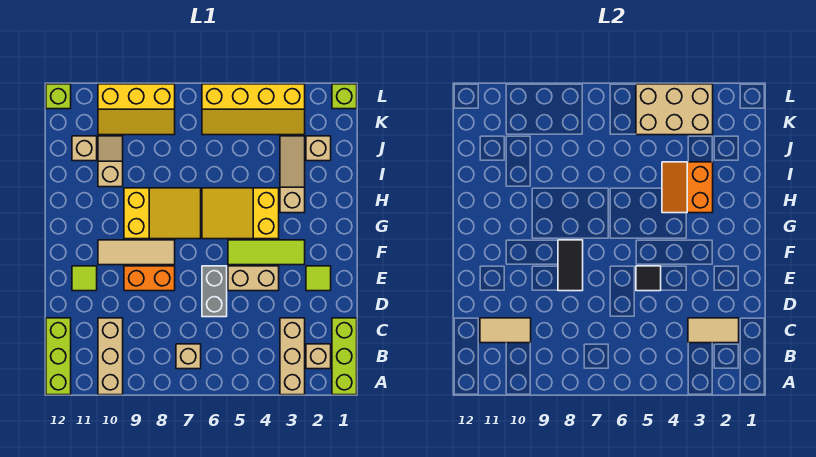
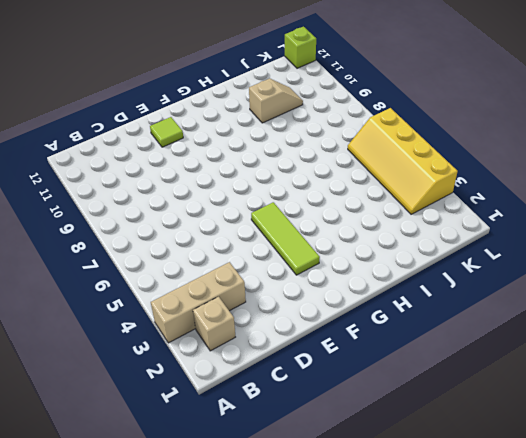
none -> lime 1x3 brick [332,318,357,395]
none -> tan 1x3 brick [98,318,123,395]
none -> lime 1x3 brick [46,318,71,395]

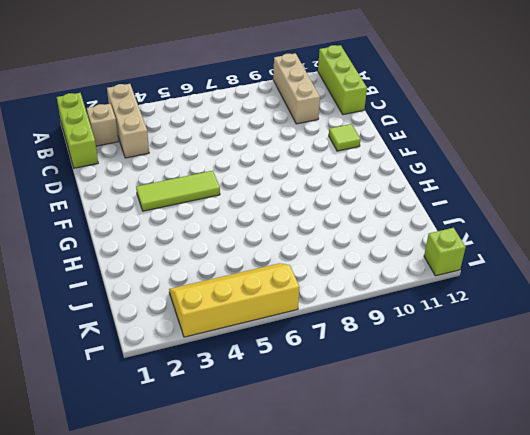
none -> tan 1x1 brick [176,344,201,369]
none -> grey 1x2 brick [202,266,227,317]
none -> lime 1x1 tile [306,266,331,291]

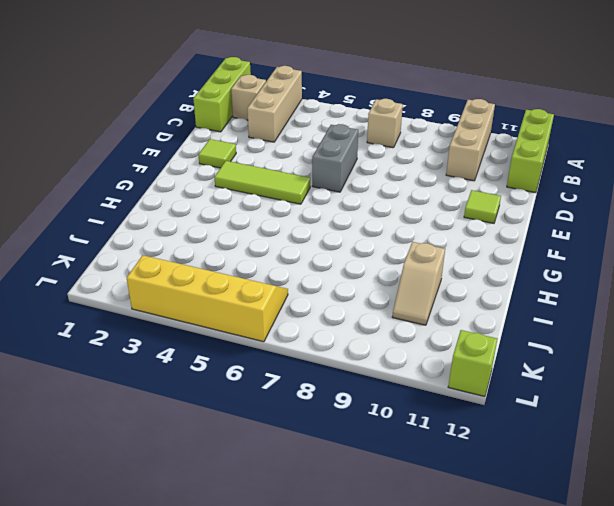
none -> tan 1x2 brick [228,266,279,291]
none -> orange 1x2 brick [124,266,175,291]
none -> tan 1x3 tile [98,240,175,265]

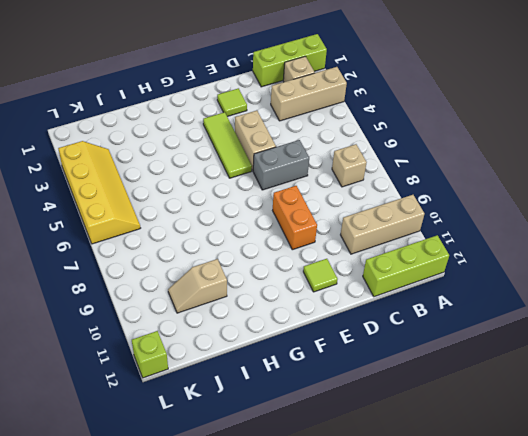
none -> tan 1x3 tile [98,240,175,265]
none -> yellow 2x3 slope [202,188,279,239]
none -> yellow 2x3 slope [124,188,201,239]

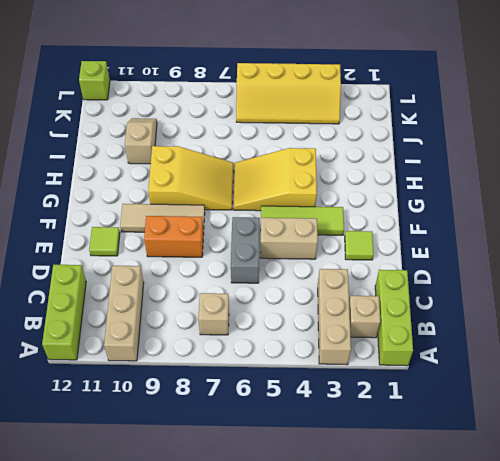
none -> tan 1x3 slope [280,136,305,213]
none -> tan 1x1 brick [306,136,331,161]
none -> tan 1x1 brick [72,136,97,161]

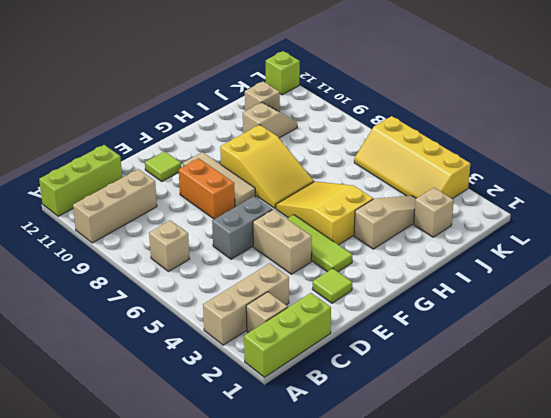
none -> yellow 2x3 slope [98,84,175,135]
none -> lime 1x1 brick [332,84,357,109]
none -> tan 1x2 tile [688,318,739,343]

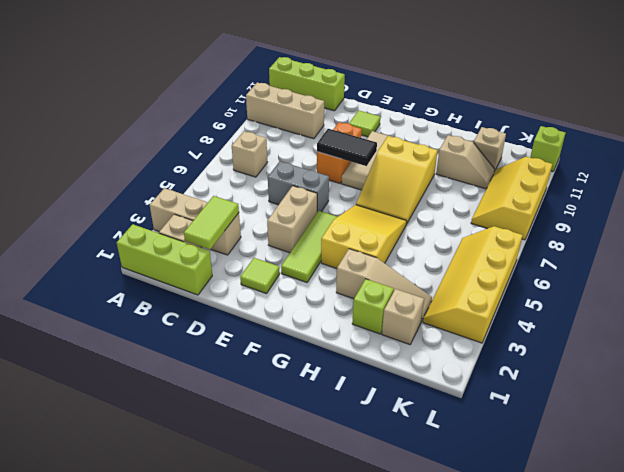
lime 1x2 tile [184,196,239,249] -> tan 1x2 tile [688,318,739,343]
lime 1x1 brick [352,279,394,334] -> lime 1x1 brick moved to [332,84,357,109]
none -> tan 1x2 tile [480,318,531,343]
none -> black 1x1 tile [636,266,661,291]
none -> orange 2x2 slope [662,162,713,213]

